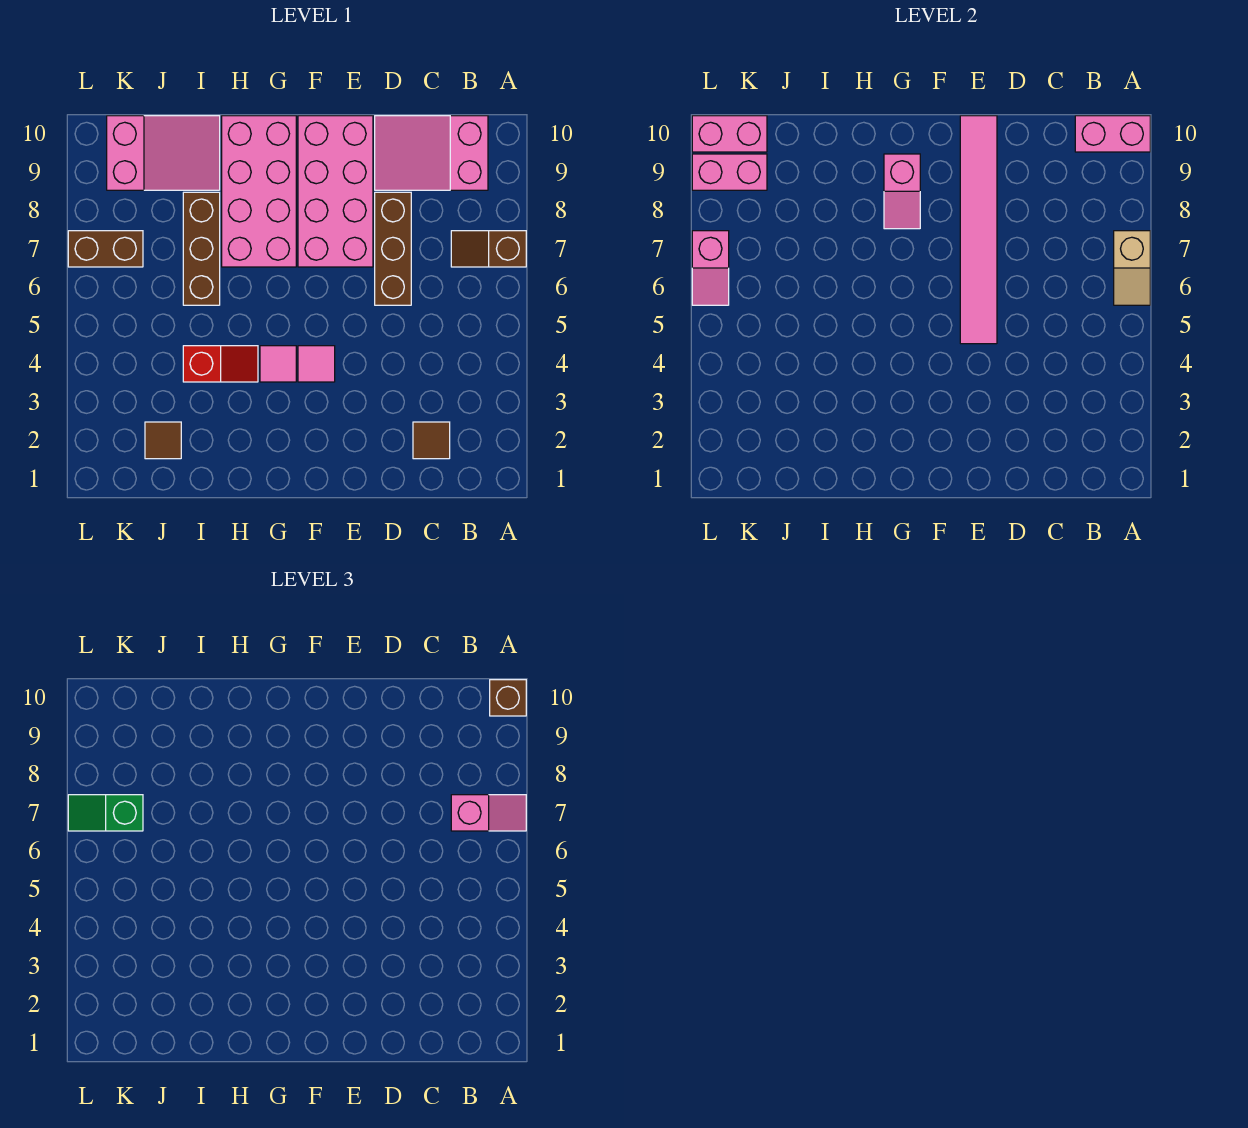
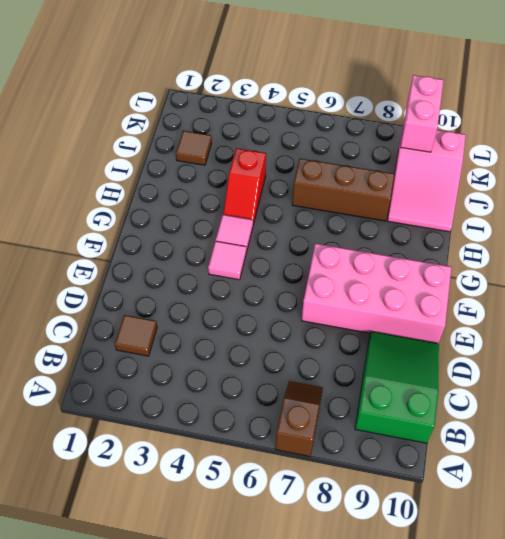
green 2x3 slope [355,331,439,443] -> pink 2x3 slope [375,116,488,190]
none -> brown 1x3 brick [375,192,411,305]
none -> pink 2x4 brick [222,116,296,267]
none -> brown 1x2 brick [68,231,143,267]

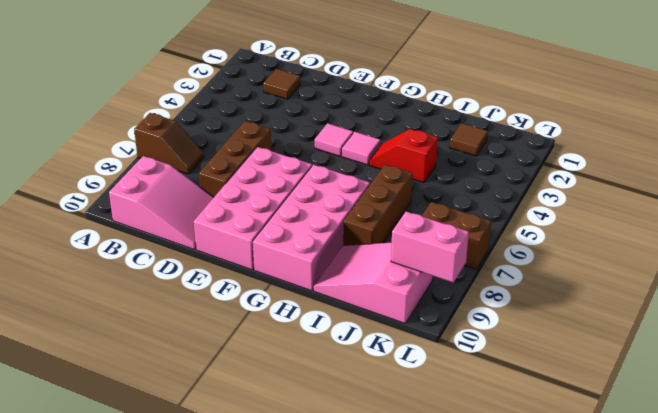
none -> tan 1x2 slope [1114,231,1150,305]
none -> pink 1x2 brick [1075,116,1150,152]
none -> pink 1x6 tile [960,116,997,344]

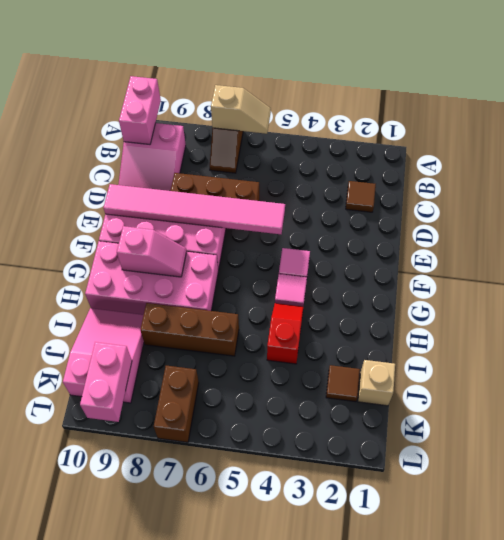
tan 1x1 brick [358,360,395,406] -> none
none -> pink 1x2 brick [692,116,767,152]
none -> pink 1x2 slope [692,231,729,305]
none -> pink 1x2 slope [451,795,526,831]

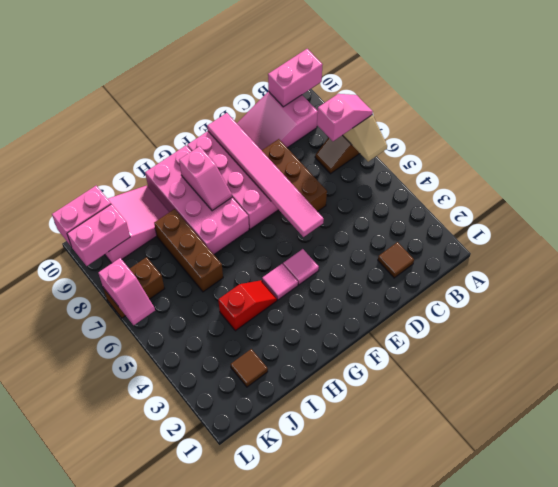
none -> brown 1x1 brick [490,680,526,716]
none -> green 1x2 slope [68,795,143,831]

